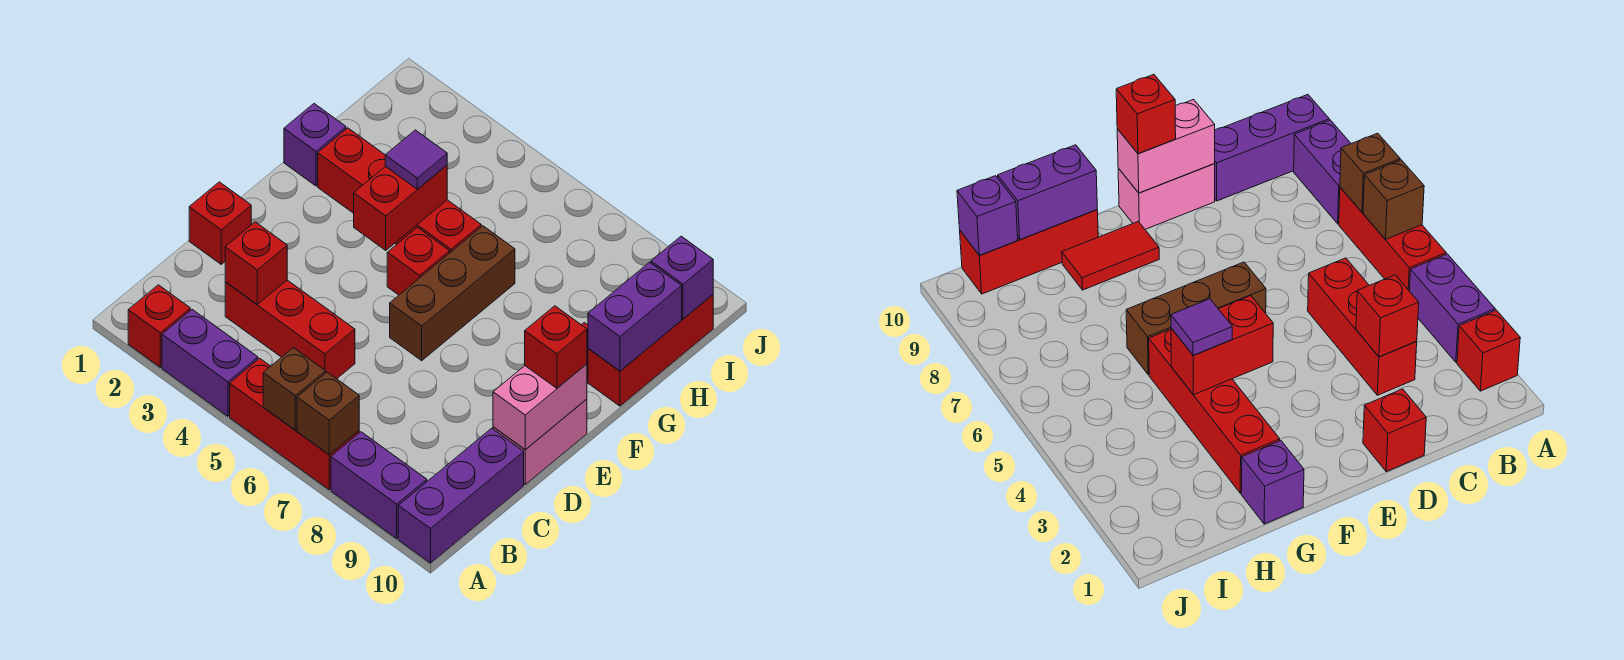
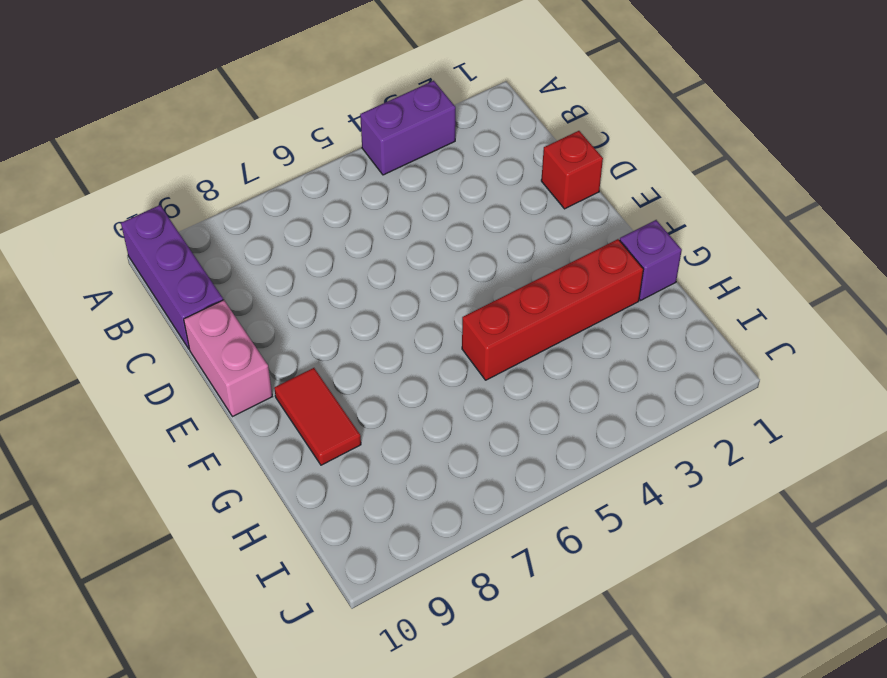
none -> red 1x1 brick [128,285,190,367]
none -> red 1x3 brick [230,358,359,490]
none -> purple 1x2 brick [331,432,427,539]

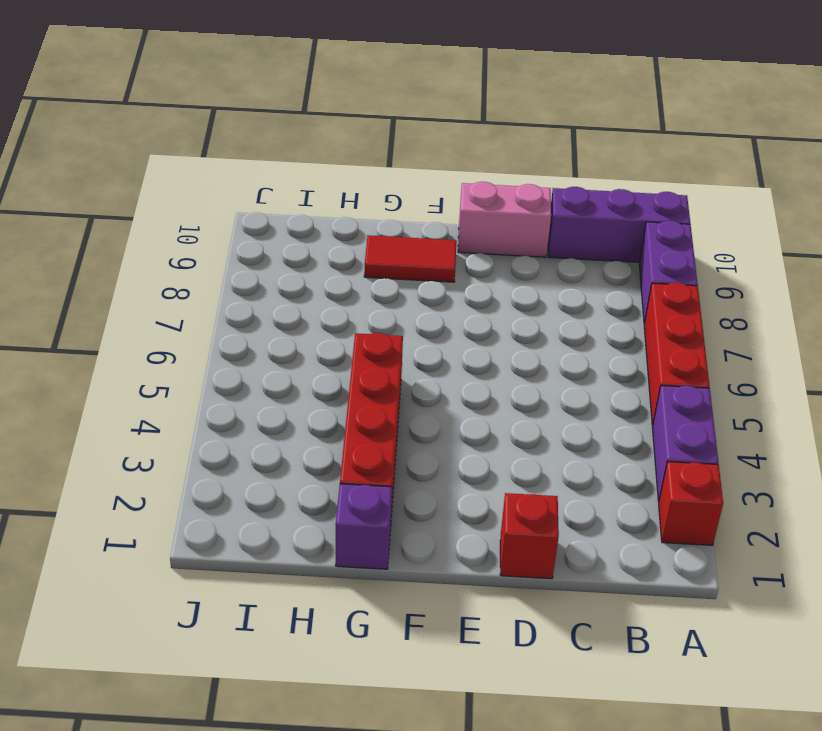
none -> red 1x3 brick [225,280,355,379]
none -> brown 1x3 brick [390,226,515,360]
none -> red 1x1 brick [387,228,450,295]

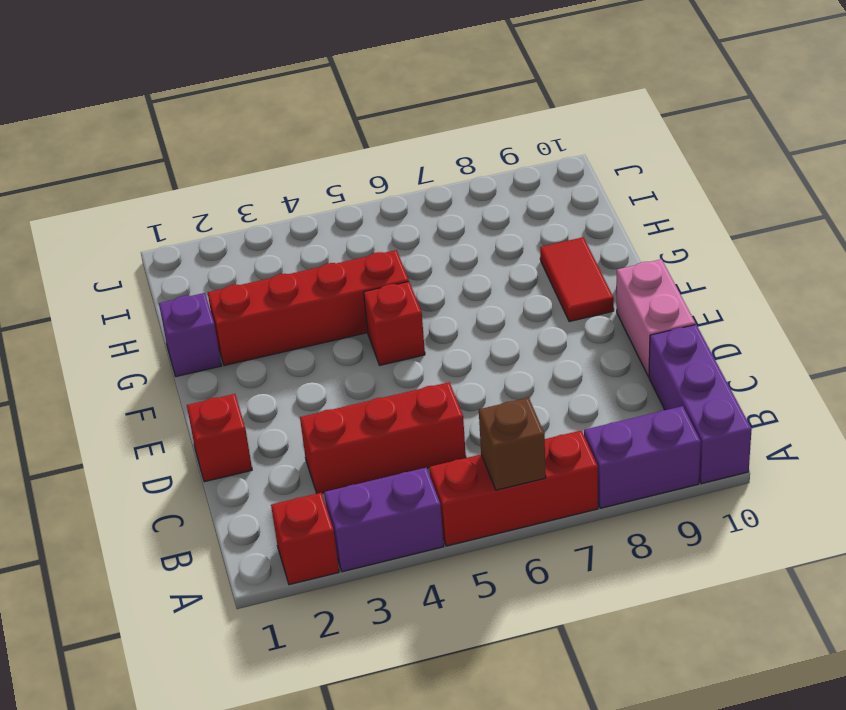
none -> brown 1x3 brick [390,226,515,360]
none -> red 1x3 brick [588,295,713,406]
none -> brown 1x1 brick [297,372,359,455]

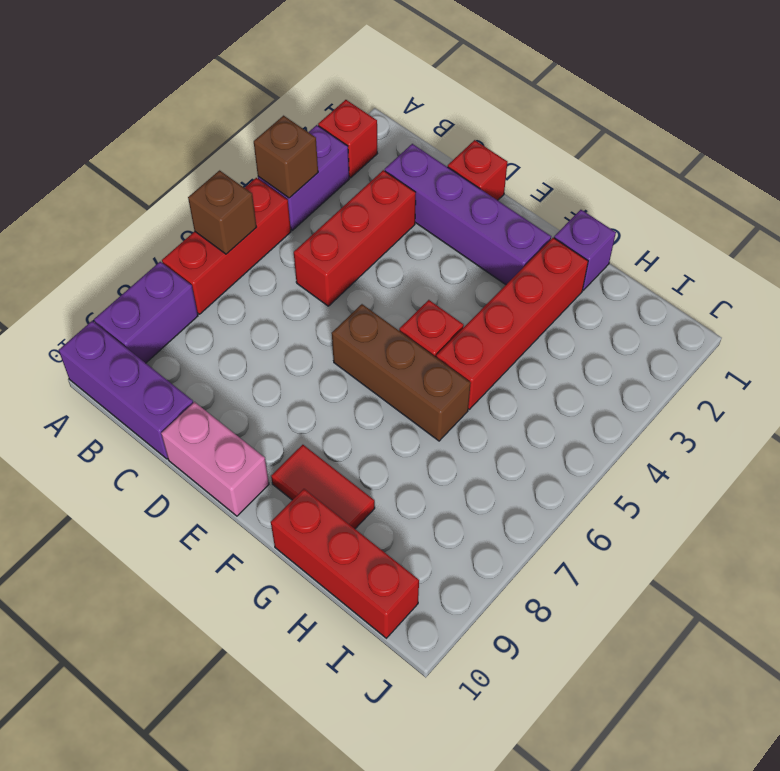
brown 1x1 brick [254,116,318,198] -> brown 1x1 brick moved to [297,372,359,455]
purple 1x4 brick [385,144,551,285] -> none
none -> red 1x1 brick [225,222,287,304]
none -> pink 1x2 brick [493,364,587,450]
none -> red 1x2 brick [354,165,447,250]

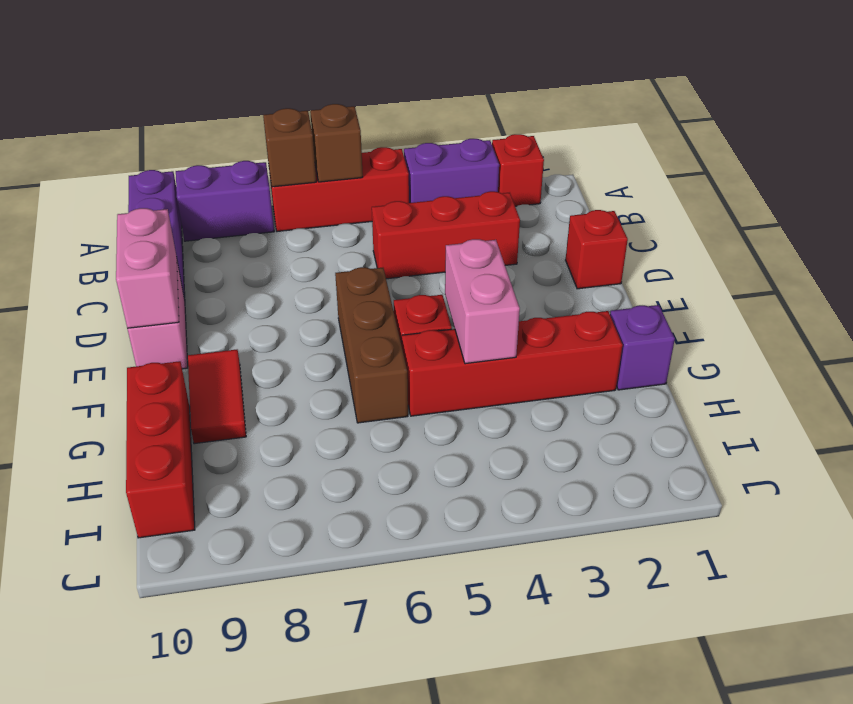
pink 1x2 brick [445,239,520,364] -> red 1x2 brick [354,165,447,250]
none -> red 1x1 brick [225,222,287,304]
none -> purple 1x2 brick [588,262,682,371]
none -> purple 1x1 brick [651,236,713,319]

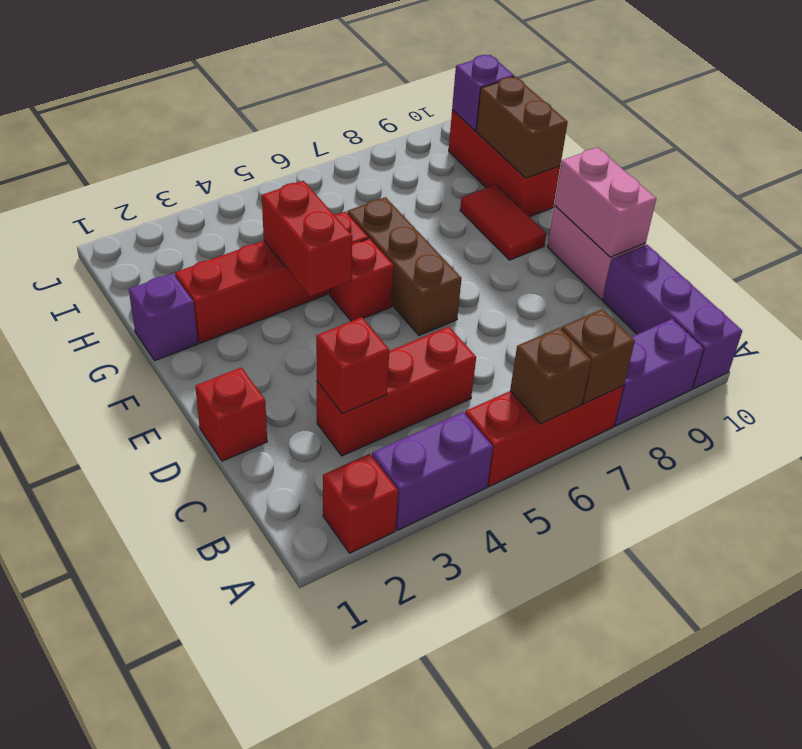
brown 1x2 brick [476,77,568,178] -> purple 1x2 brick [588,262,682,371]
none -> red 1x1 brick [525,306,587,388]
none -> purple 1x1 tile [385,130,447,189]

